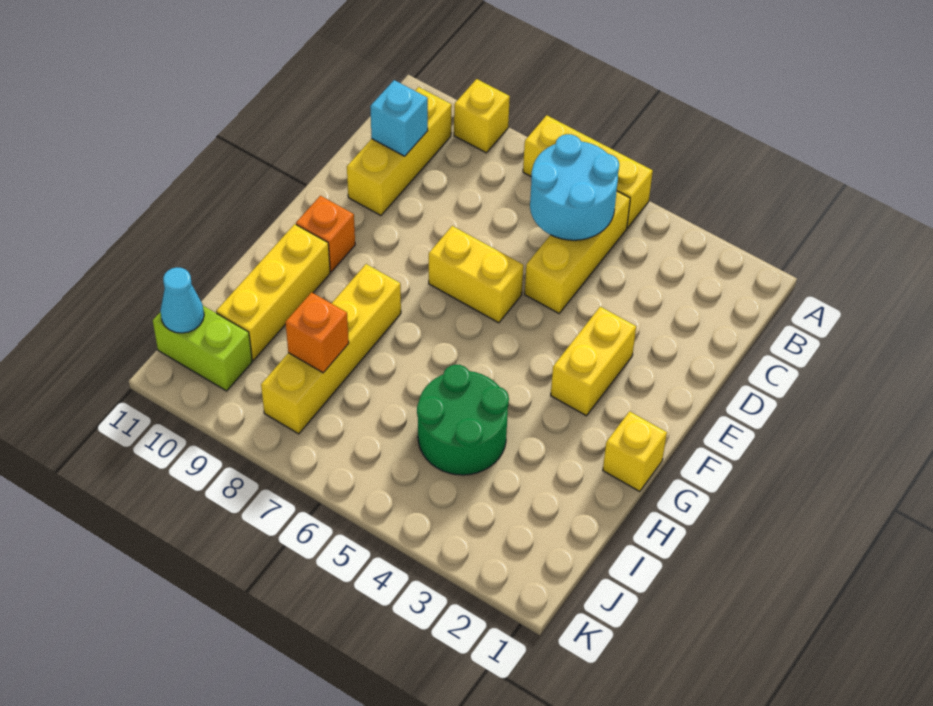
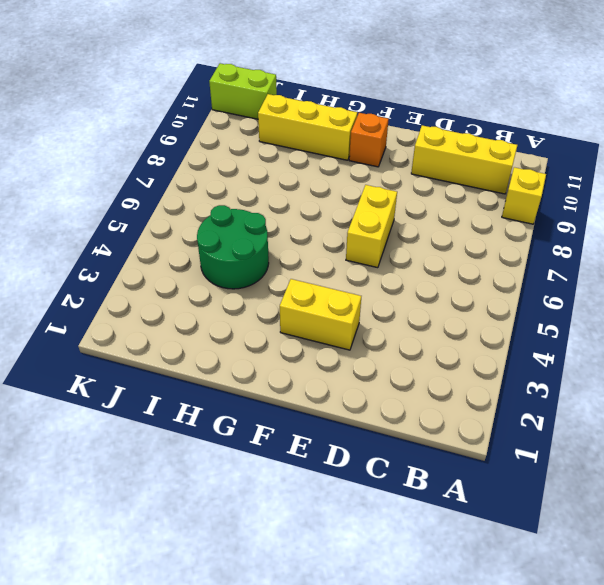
lime 1x2 brick [209,63,277,119] -> lime 1x2 brick turned to [153,306,252,391]
none -> yellow 1x3 brick [523,115,653,228]
none -> yellow 1x3 brick [525,191,630,313]
none -> yellow 1x1 brick [603,411,667,491]

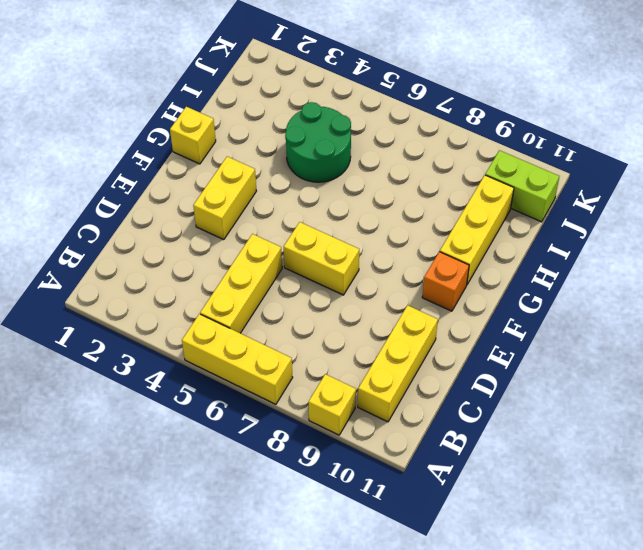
none -> yellow 1x4 brick [261,264,401,434]
none -> cyan 2x2 round brick [530,134,619,240]
none -> cyan 1x1 brick [370,80,428,156]

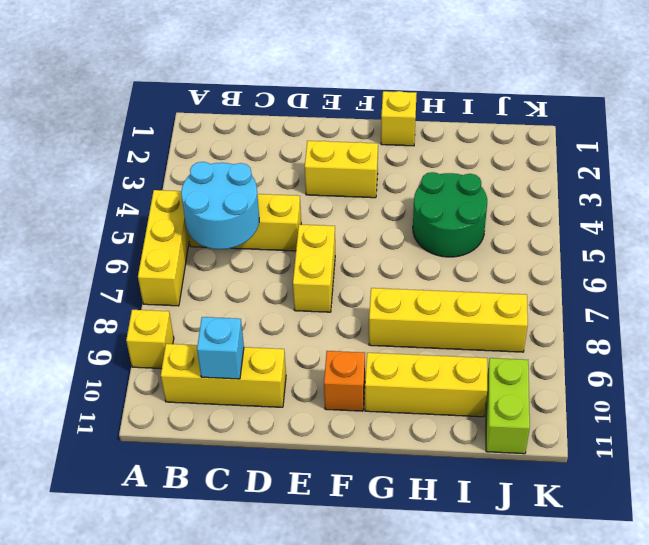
none -> orange 1x1 brick [285,292,349,373]
none -> cyan 1x1 cone [160,267,204,333]

